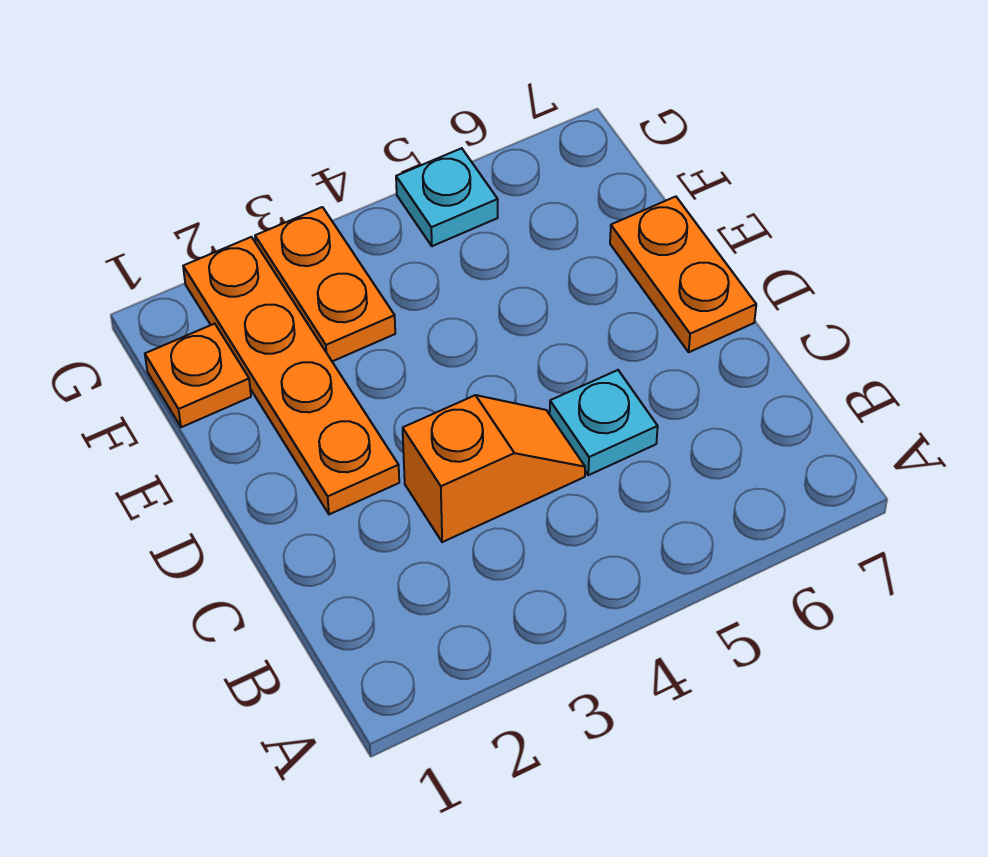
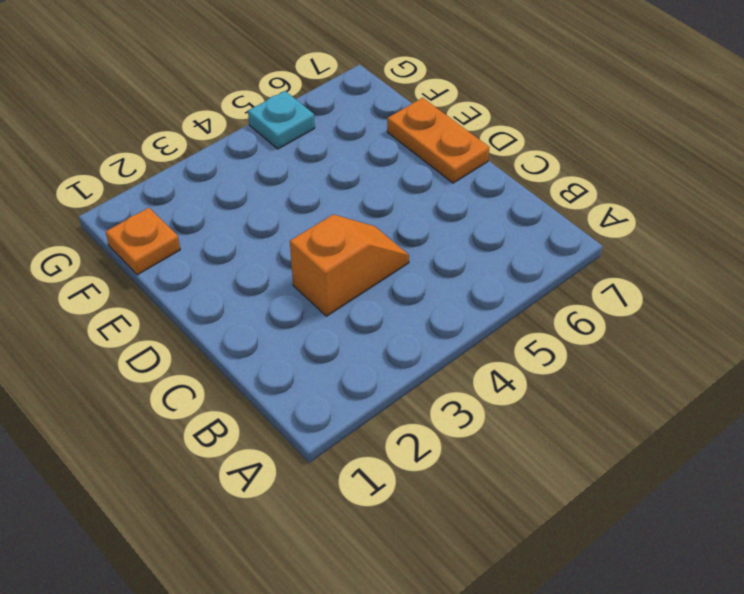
none -> cyan 1x1 plate [550,370,658,475]
none -> orange 1x4 plate [183,237,399,514]

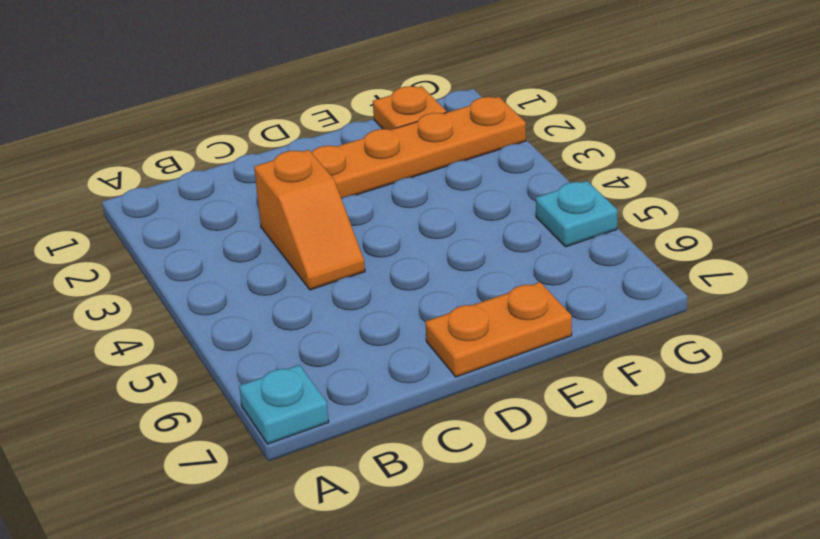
cyan 1x1 plate [239,365,329,444] -> cyan 1x1 plate moved to [550,370,658,475]
none -> orange 1x2 plate [255,207,395,361]

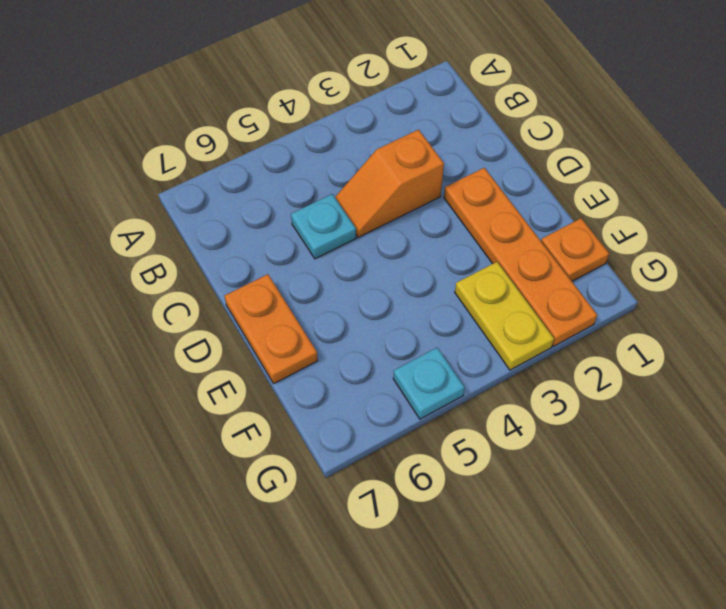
yellow 1x2 plate [455,262,554,370] -> orange 1x2 plate [255,207,395,361]

